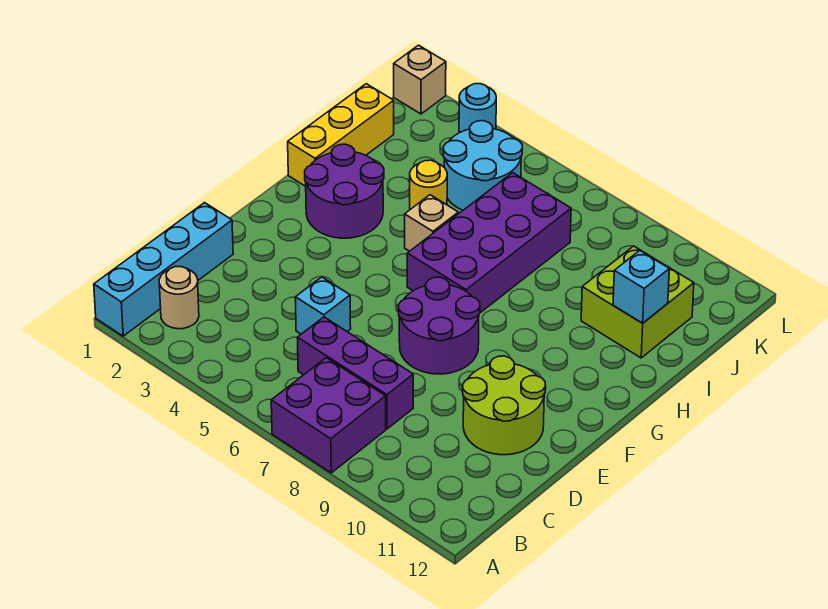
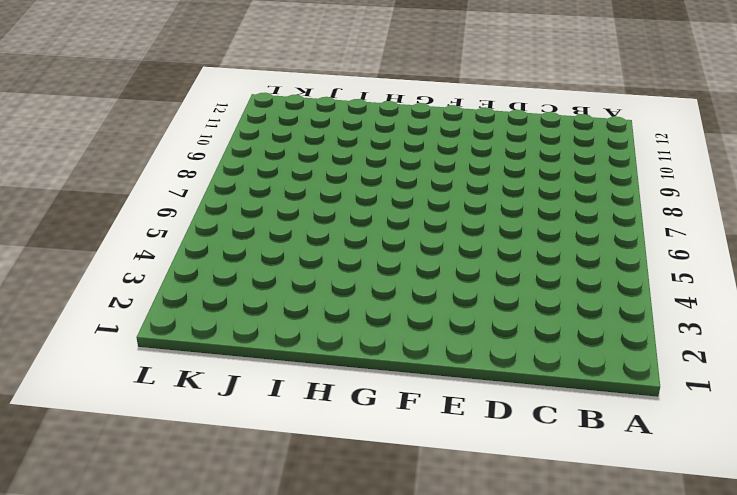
none -> cyan 1x4 brick [94,203,233,336]
none -> purple 2x2 brick [271,358,386,473]
none -> tan 1x1 round brick [159,267,199,329]

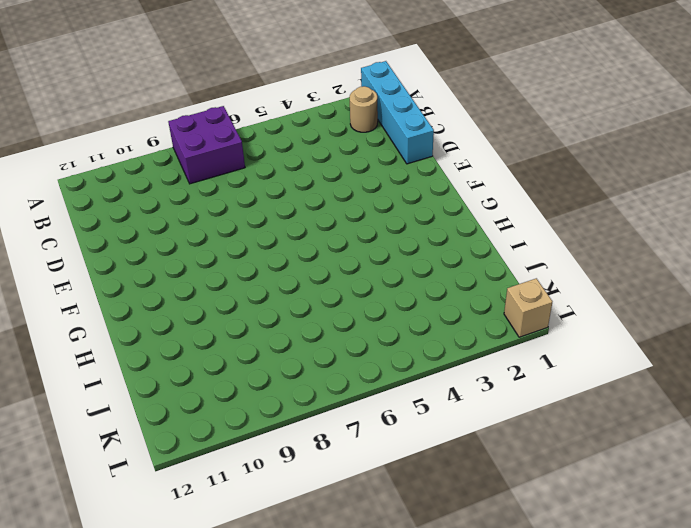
none -> purple 1x3 brick [297,317,413,429]
none -> cyan 1x1 brick [295,277,351,334]
none -> lime 2x2 round brick [463,356,546,455]

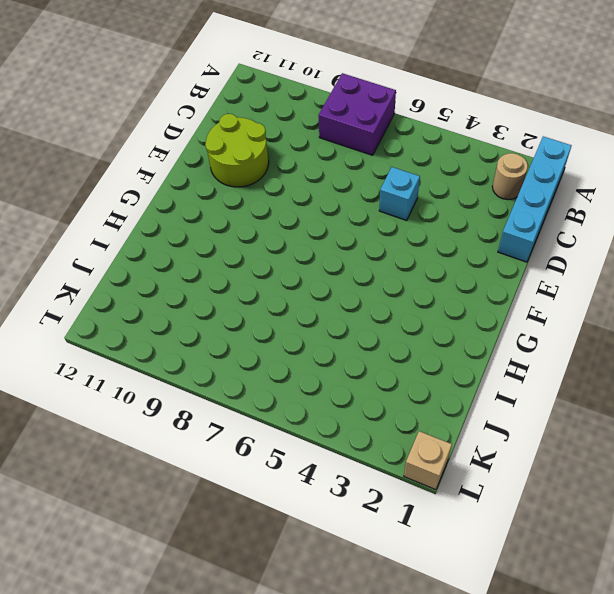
none -> purple 1x3 brick [297,317,413,429]
none -> purple 2x2 round brick [398,277,480,374]
none -> purple 2x2 round brick [305,144,384,238]

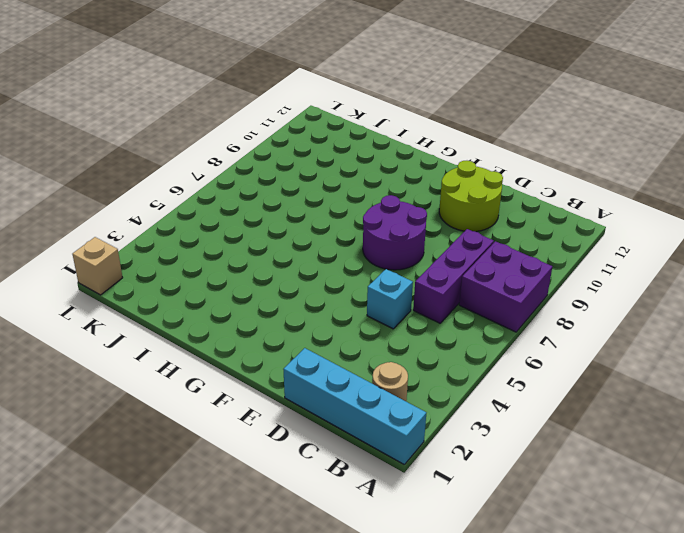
none -> purple 2x2 round brick [305,144,384,238]
none -> purple 2x4 brick [407,173,571,313]
none -> yellow 1x3 brick [288,84,394,186]

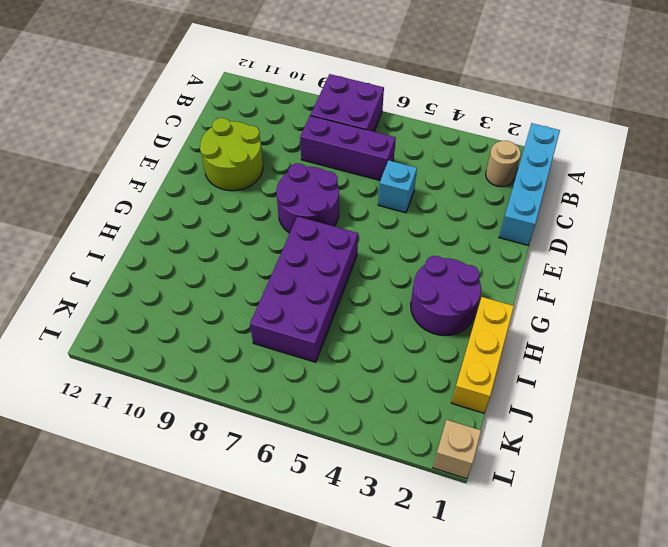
none -> tan 1x1 brick [405,195,458,251]
none -> yellow 1x1 round brick [410,160,447,209]
none -> lime 2x2 brick [581,246,694,358]

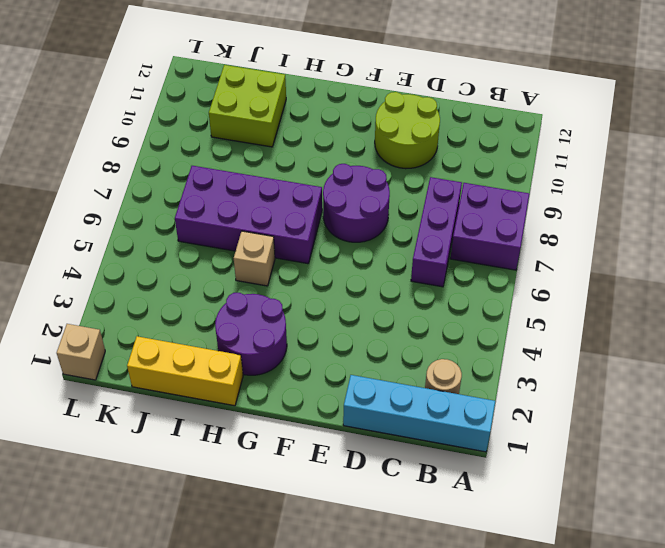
none -> cyan 1x1 brick [295,277,351,334]
none -> yellow 1x1 round brick [410,160,447,209]
none -> cyan 2x2 round brick [443,121,523,210]

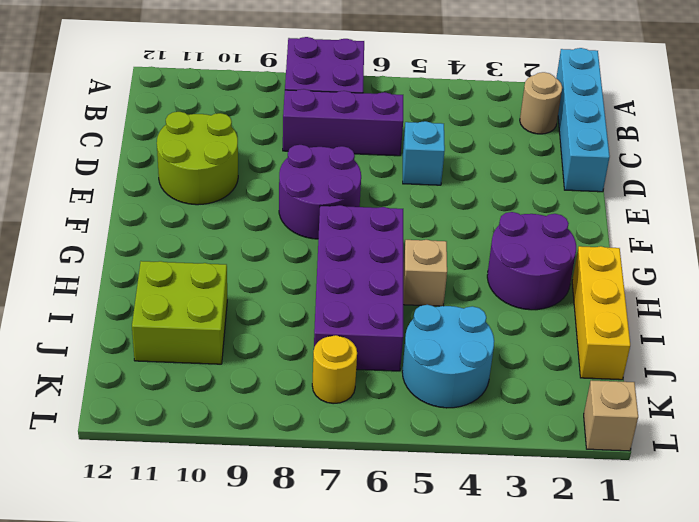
yellow 1x1 round brick [312,335,357,404] -> yellow 1x1 round brick moved to [410,160,447,209]
none -> cyan 1x1 round brick [459,84,496,133]
none -> cyan 1x1 brick [613,250,669,323]

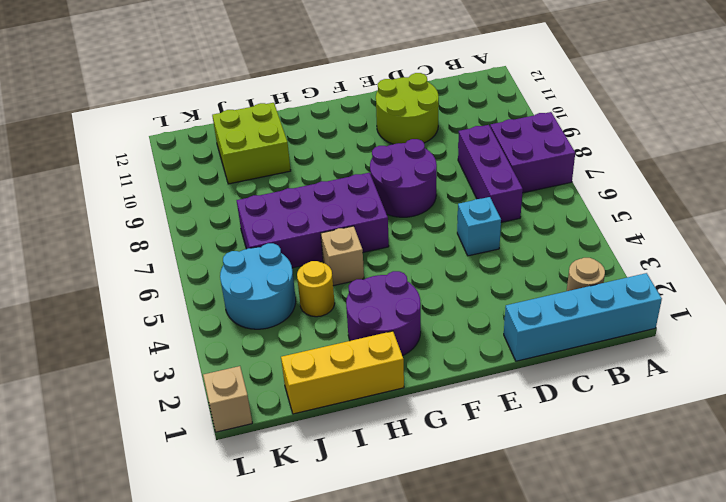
none -> cyan 1x1 round brick [459,84,496,133]
none -> cyan 1x1 brick [613,250,669,323]

